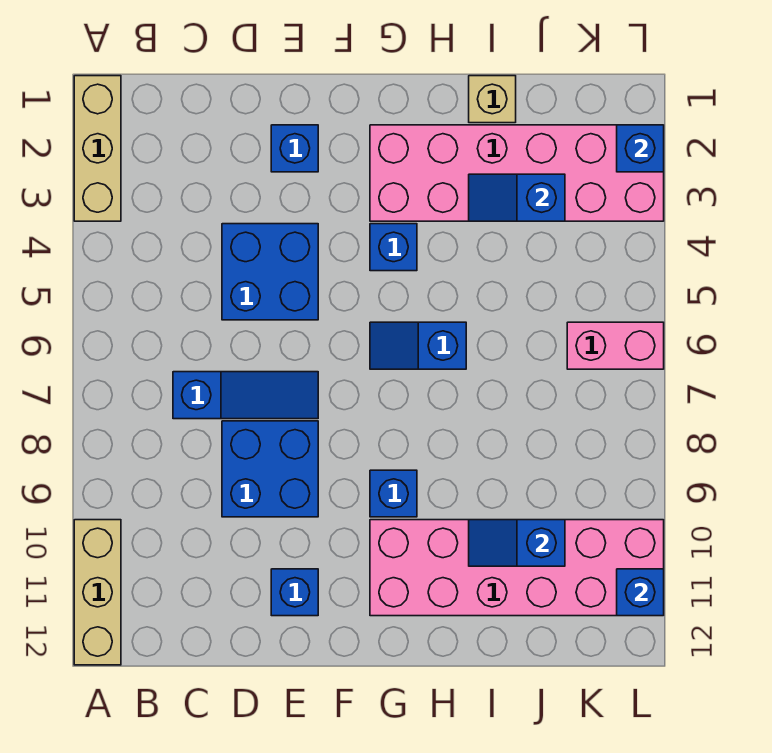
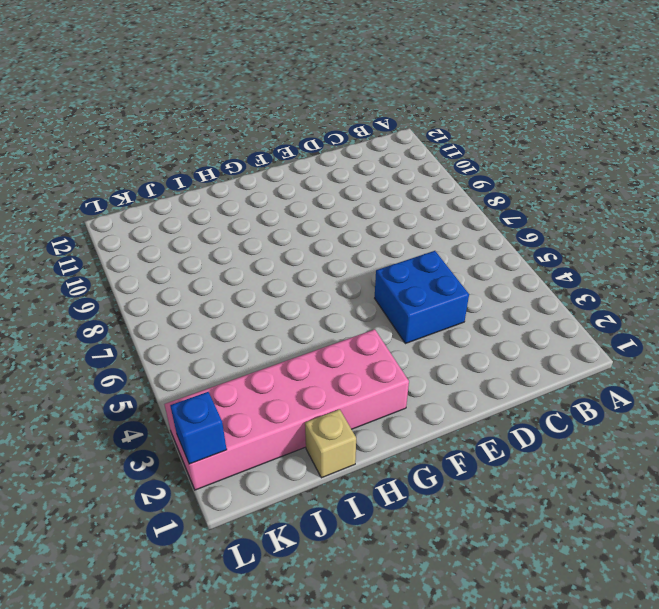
none -> tan 1x3 brick [74,76,121,221]
none -> tan 1x3 brick [74,520,121,665]
none -> blue 1x3 slope [173,372,318,419]

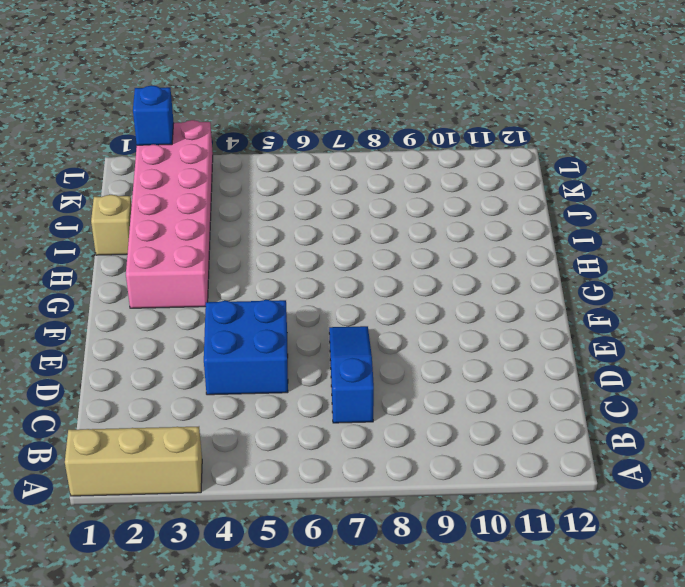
none -> tan 1x3 brick [74,520,121,665]
none -> blue 2x2 brick [222,421,318,517]
none -> blue 1x1 brick [271,125,318,172]

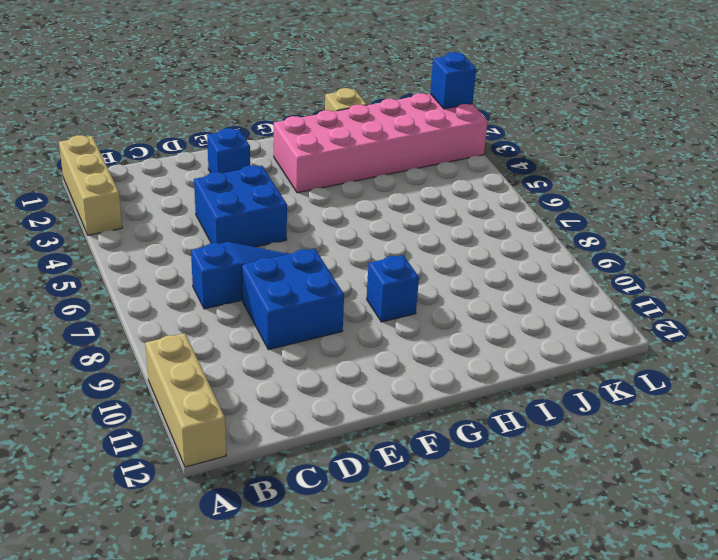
none -> blue 1x1 brick [271,569,318,616]
none -> blue 1x1 brick [370,224,417,271]
none -> blue 1x2 slope [370,322,466,369]

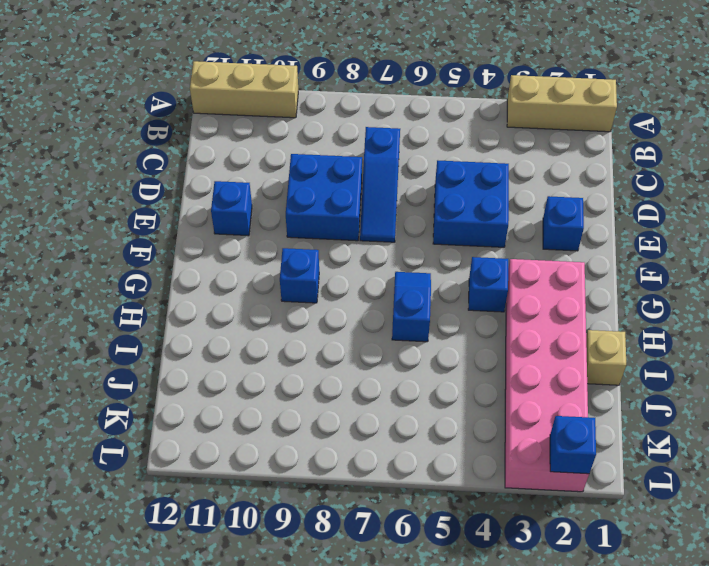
none -> pink 2x6 brick [370,520,664,616]
none -> pink 1x2 brick [567,322,664,369]
none -> blue 1x2 slope [469,174,565,221]

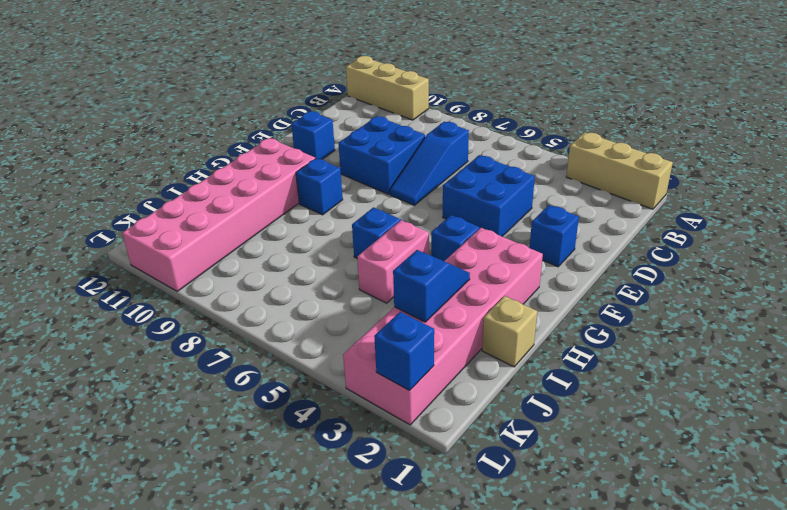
pink 1x2 brick [357,220,429,303] -> pink 1x2 brick moved to [567,322,664,369]
none -> blue 1x2 slope [469,520,565,566]
none -> blue 1x1 brick [617,569,664,616]

